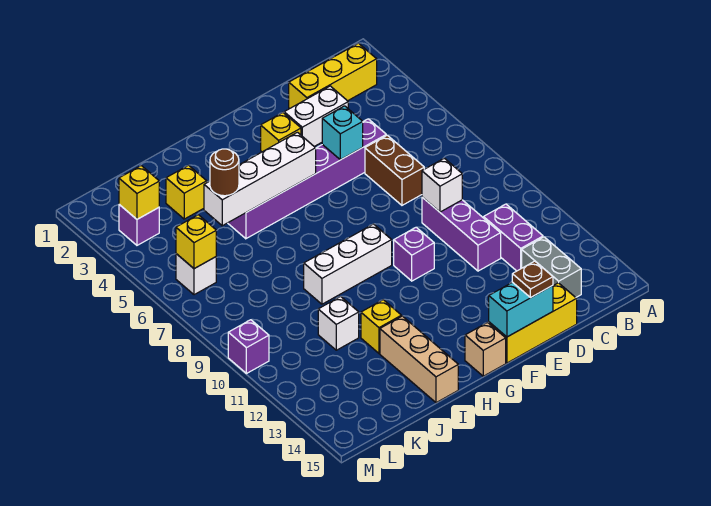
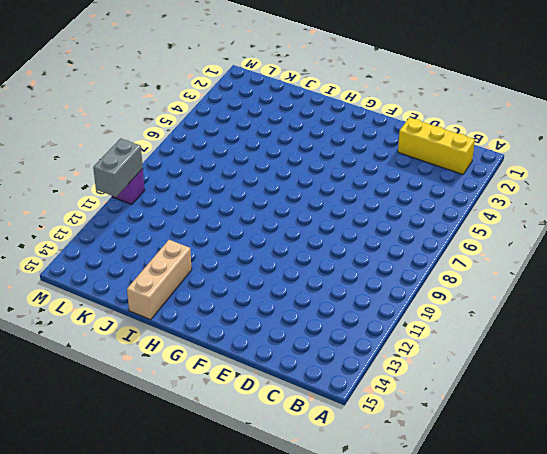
grey 1x2 brick [93,138,143,197] -> grey 1x2 brick moved to [522,237,581,297]
none -> purple 1x2 brick [484,204,543,271]
none -> white 1x2 brick [284,86,348,146]
none -> purple 1x6 brick [228,119,386,239]

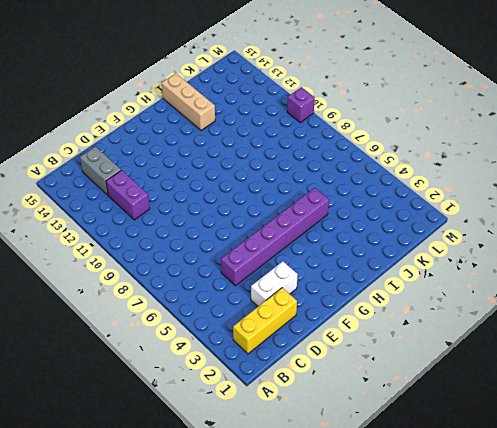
none -> brown 1x2 brick [365,135,424,205]
none -> purple 1x3 brick [422,197,501,271]
none -> yellow 1x3 brick [489,283,577,363]

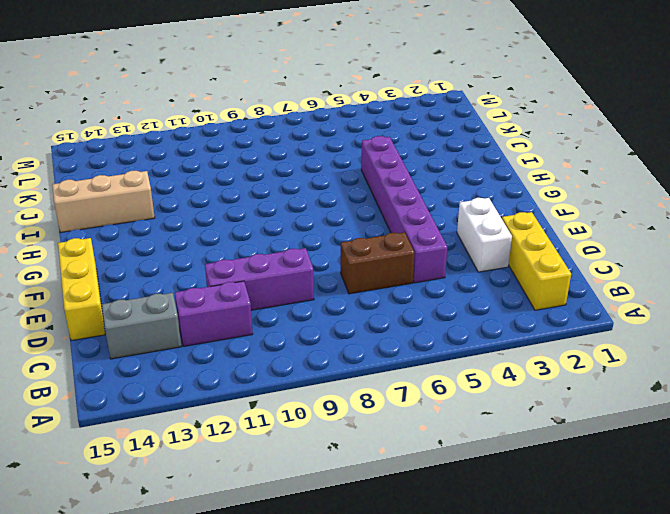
none -> yellow 1x1 brick [261,113,301,152]
none -> purple 1x1 brick [394,227,434,281]
none -> white 1x3 brick [304,224,392,304]

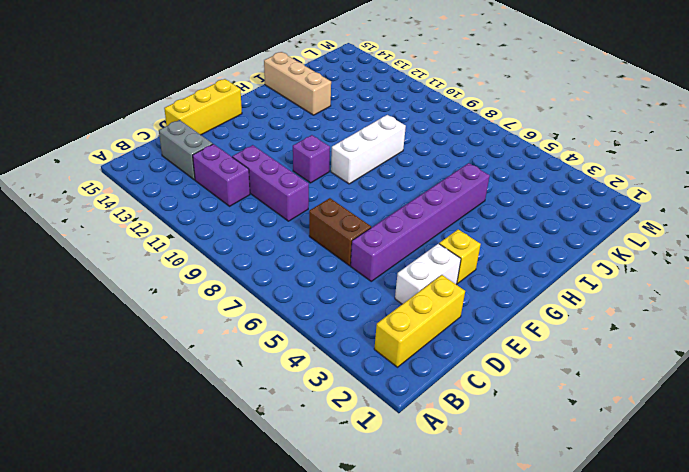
none -> tan 1x1 brick [465,322,506,376]
none -> yellow 1x1 brick [361,300,401,353]
none -> yellow 1x1 brick [166,165,207,219]

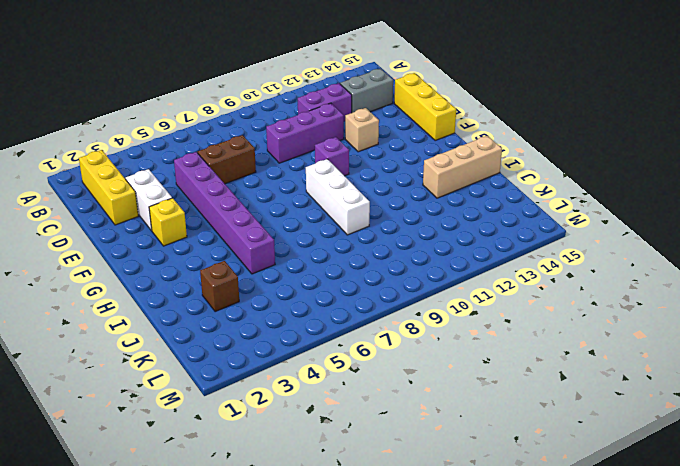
tan 1x1 brick [345,108,379,152] -> tan 1x1 brick moved to [465,322,506,376]
brown 1x1 brick [200,261,239,312] -> yellow 1x1 brick [166,165,207,219]
none -> yellow 1x1 brick [361,300,401,353]
none -> white 1x1 brick [318,297,359,350]
none -> purple 1x1 brick [119,205,159,245]

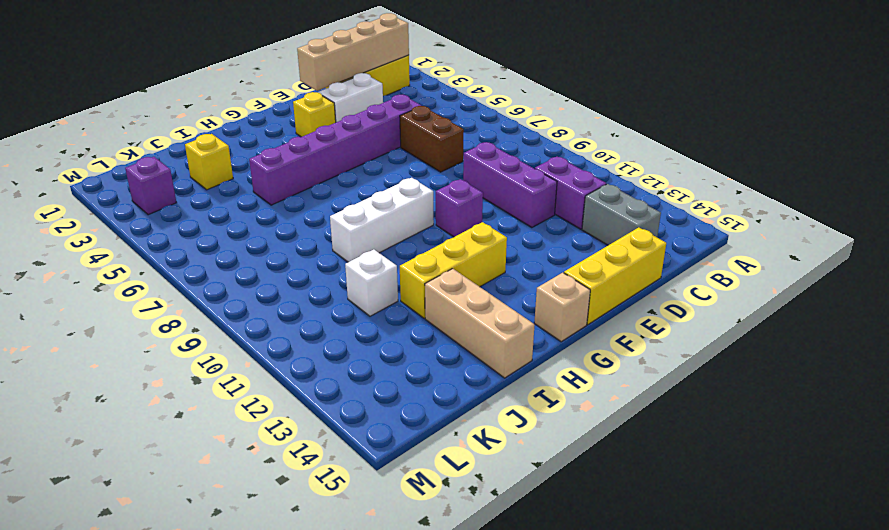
tan 1x4 brick [297,13,409,91] -> none
yellow 1x3 brick [400,222,507,318] -> yellow 1x1 brick [361,300,401,353]
none -> white 1x1 brick [176,254,216,295]
none -> purple 1x1 brick [228,320,269,374]
none -> white 1x1 brick [422,158,462,212]

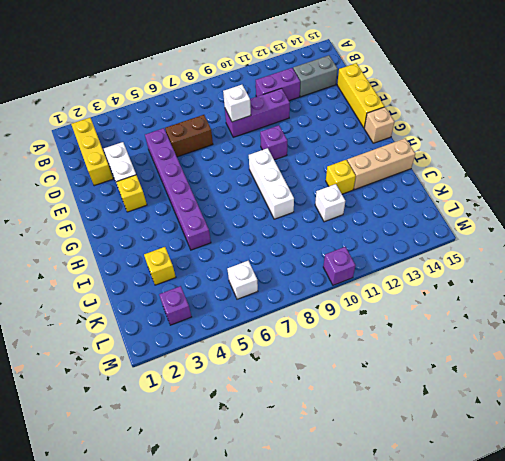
none -> cyan 1x1 brick [322,106,363,160]
none -> cyan 1x2 brick [489,282,553,337]
none -> white 1x4 brick [204,132,316,226]

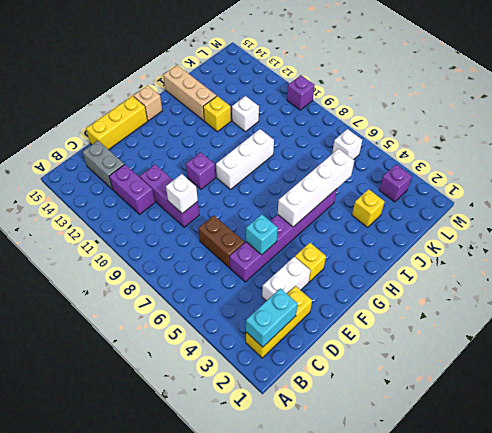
cyan 1x2 brick [246,288,297,347] -> cyan 1x2 brick moved to [489,282,553,337]
none -> yellow 1x1 brick [119,166,159,219]
none -> yellow 1x1 brick [176,215,216,269]
none -> brown 1x1 plate [512,261,553,298]

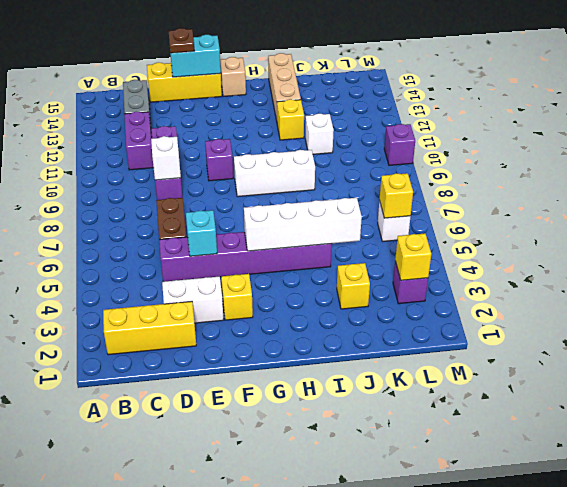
none -> brown 1x1 round brick [210,149,239,196]

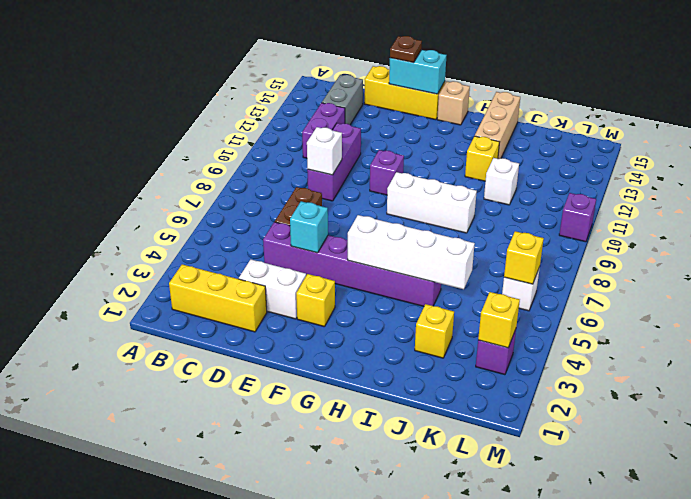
none -> brown 1x1 round brick [210,149,239,196]

